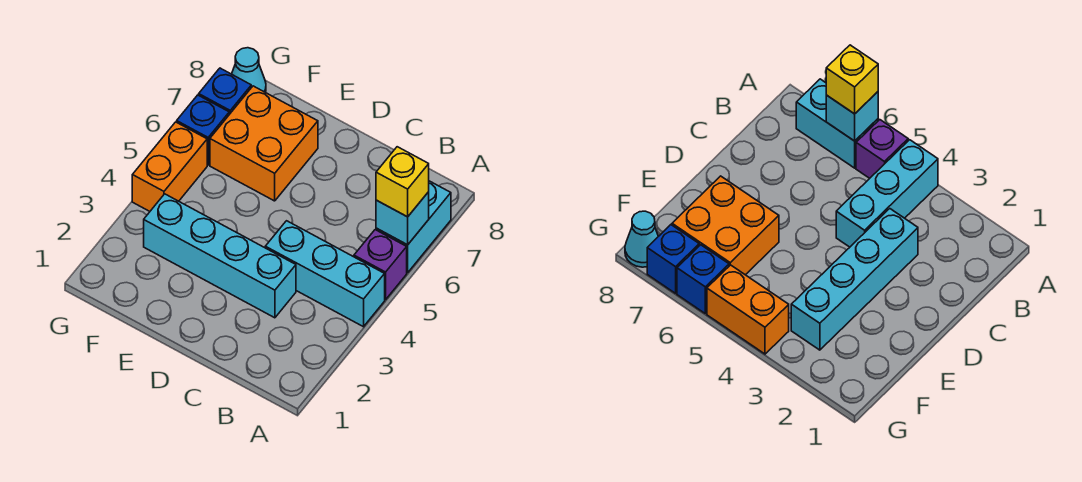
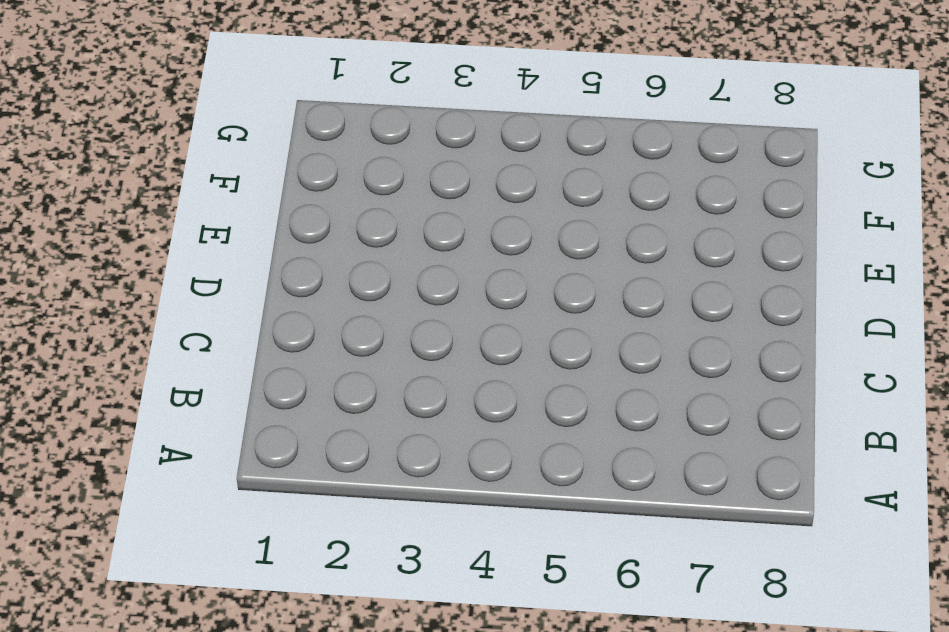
none -> cyan 1x3 brick [265,221,385,327]
none -> purple 1x1 brick [354,230,407,300]

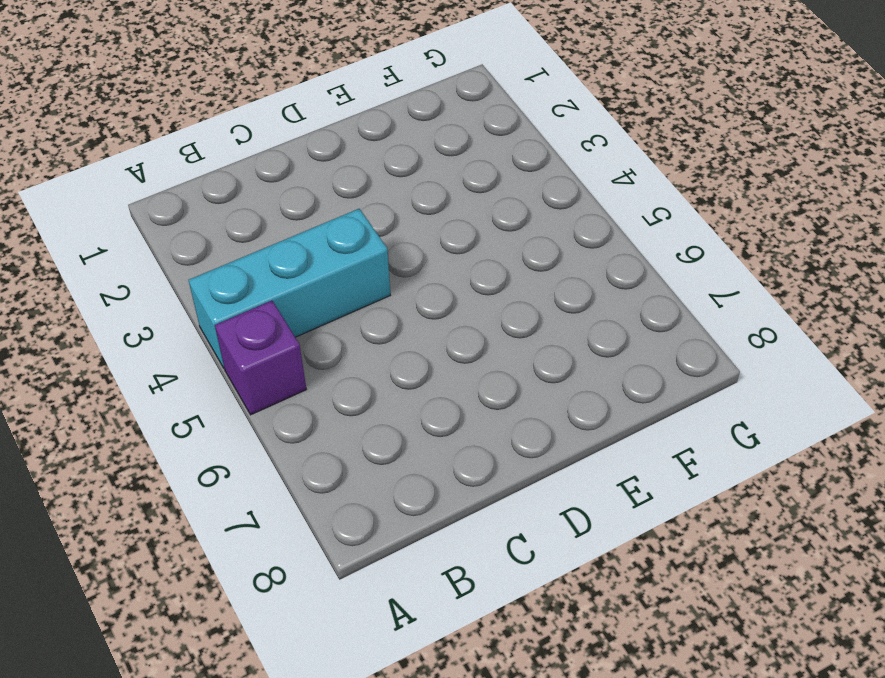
none -> cyan 1x2 brick [376,181,451,273]
none -> cyan 1x4 brick [144,194,296,318]

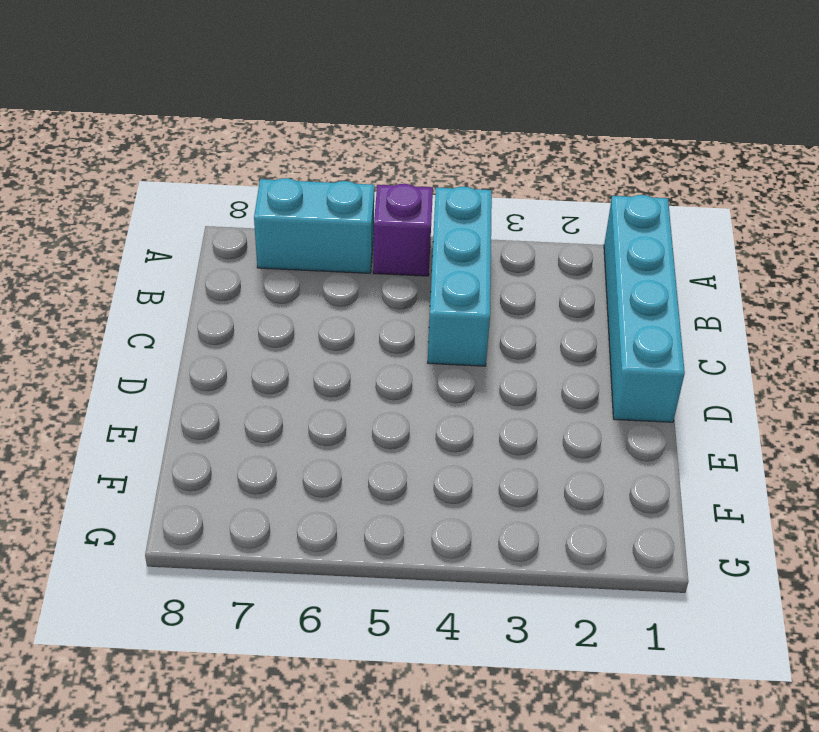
cyan 1x4 brick [604,195,685,422] -> cyan 1x4 brick moved to [144,194,296,318]
none -> orange 2x2 brick [210,86,318,201]
none -> orange 1x2 brick [132,122,207,211]

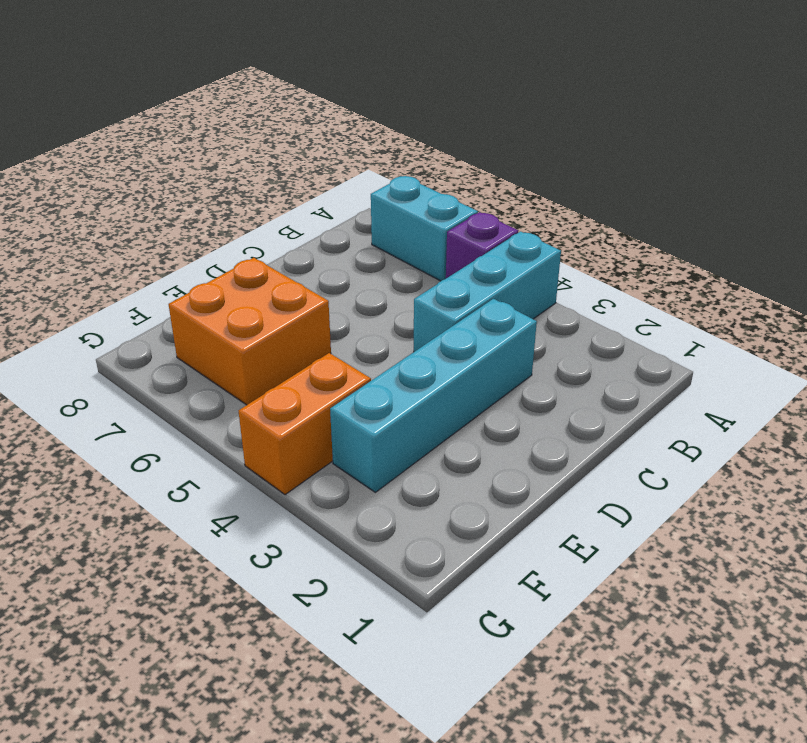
orange 1x2 brick [239,353,371,495] -> orange 1x2 brick turned to [132,122,207,211]
none -> blue 1x1 brick [177,95,229,165]
none -> blue 1x1 brick [199,68,251,114]

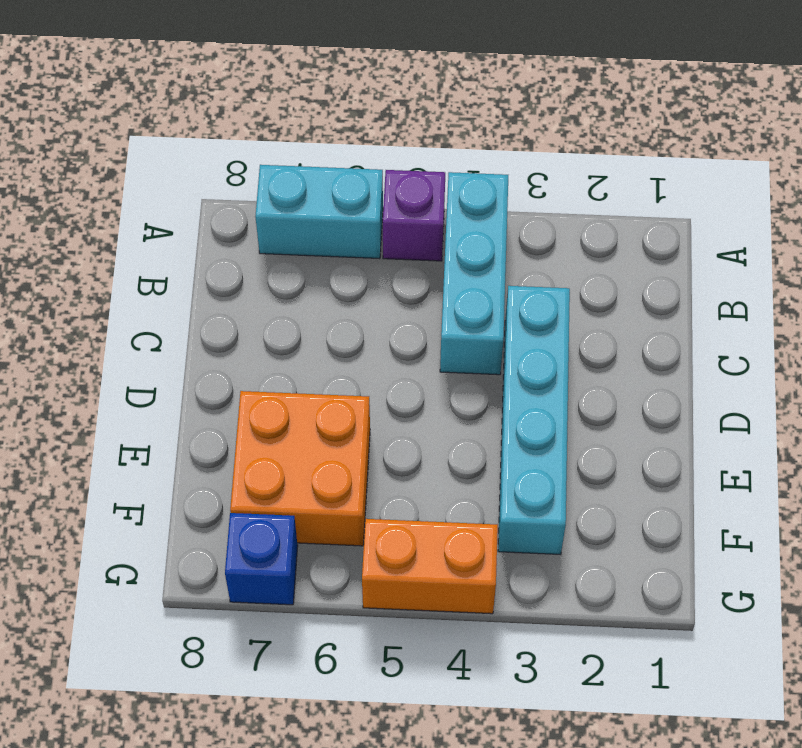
none -> blue 1x1 brick [177,95,229,165]
none -> cyan 1x1 cone [232,48,266,92]

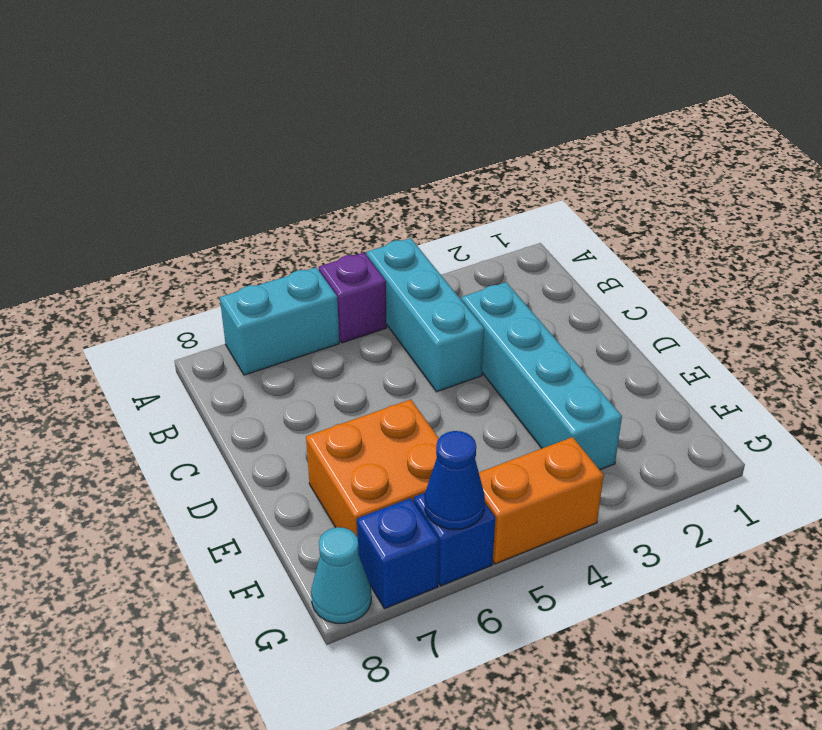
blue 1x1 cone [425,431,485,529] -> none
none -> cyan 1x1 brick [376,192,429,245]
none -> yellow 1x1 brick [376,147,429,217]

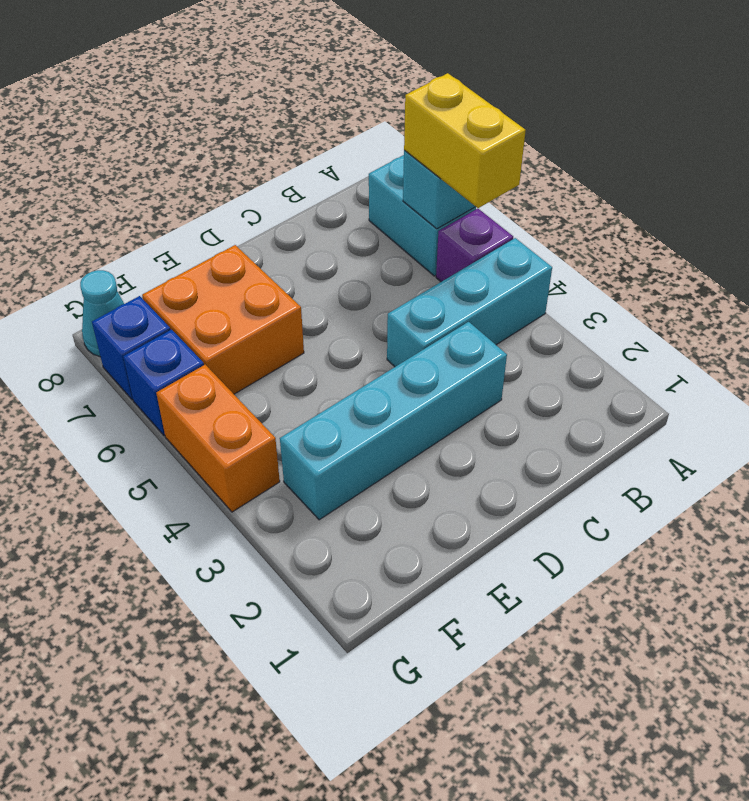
yellow 1x2 brick [404,73,526,208] -> yellow 1x1 brick [376,147,429,217]

